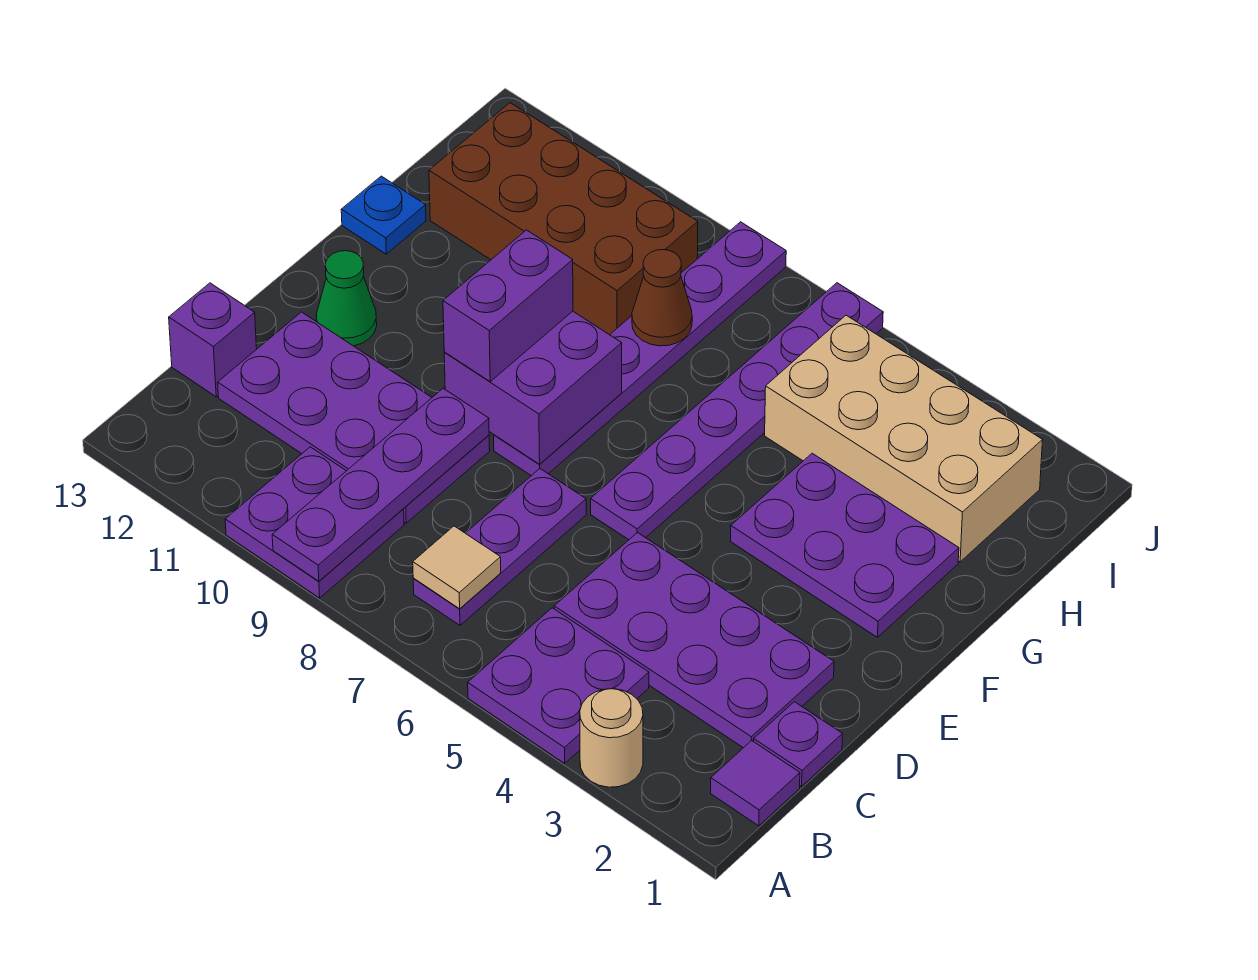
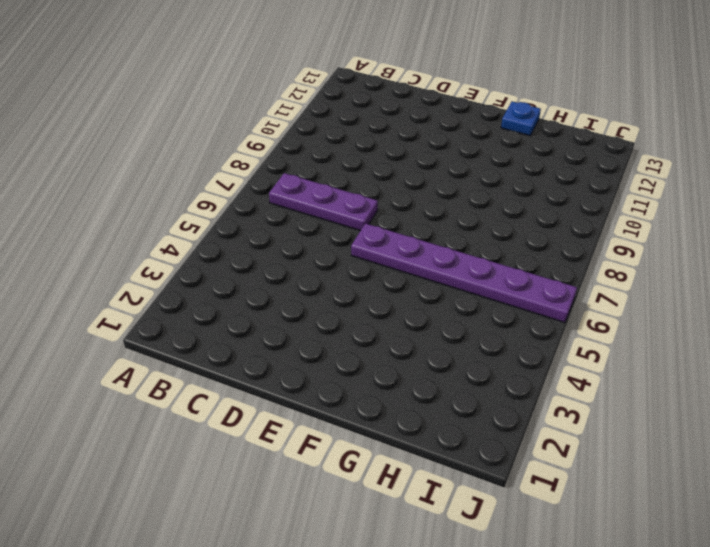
none -> tan 1x1 round brick [580,689,643,787]
none -> purple 2x2 plate [468,608,649,763]
none -> purple 2x2 plate [225,447,404,598]

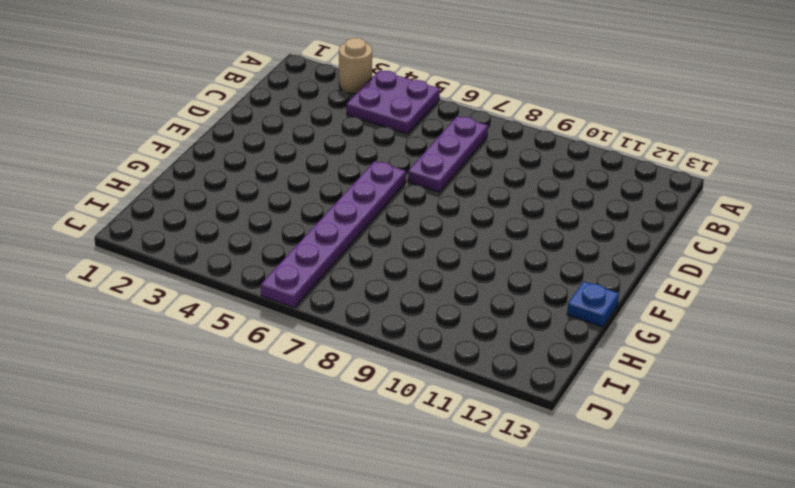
none -> purple 2x2 plate [225,447,404,598]
none -> purple 1x1 tile [711,741,800,826]
none -> purple 1x1 plate [754,702,842,786]

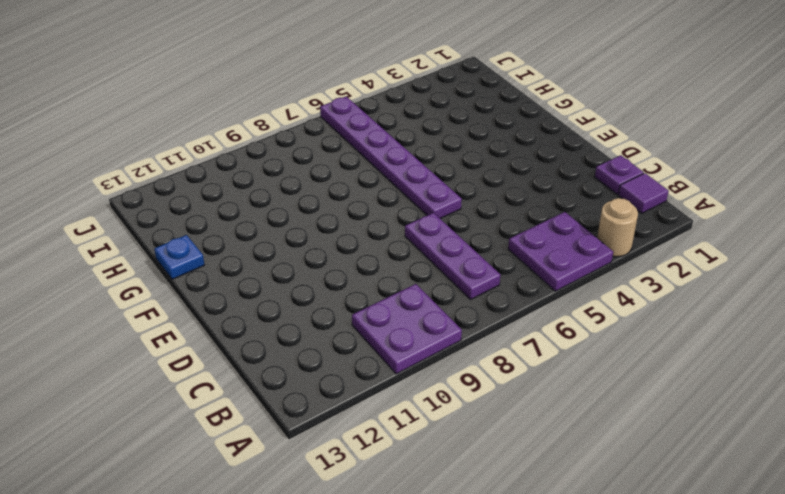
none -> purple 2x4 plate [554,533,834,748]
none -> purple 2x4 plate [218,312,490,523]
none -> purple 1x1 brick [169,283,257,397]

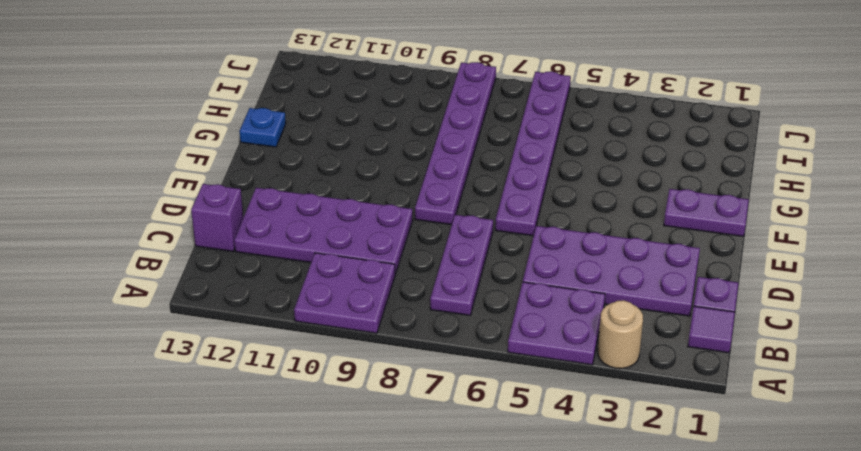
purple 1x2 plate [664,189,749,237] -> purple 2x3 plate [731,453,959,637]
none -> green 1x1 cone [316,251,377,346]
none -> tan 2x4 brick [765,315,1043,562]
none -> brown 2x4 brick [429,103,698,335]

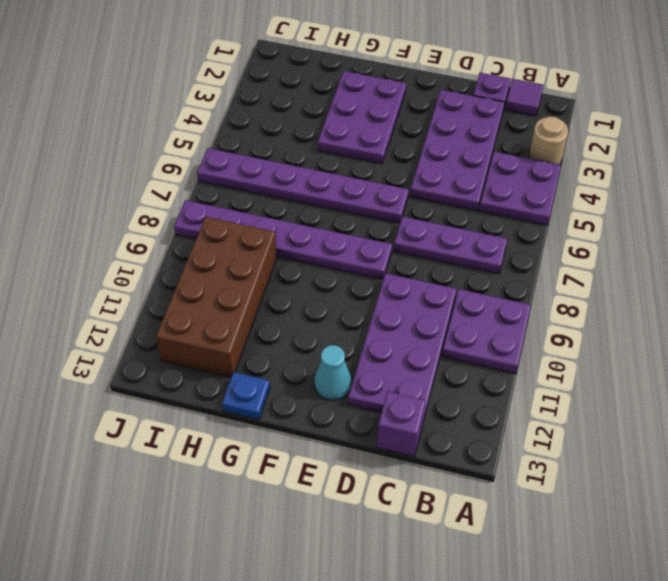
cyan 1x1 cone [314,345,352,400] -> green 1x1 cone [316,251,377,346]
none -> tan 2x4 brick [765,315,1043,562]
none -> purple 1x4 plate [272,388,489,581]
none -> tan 1x1 tile [413,526,501,609]

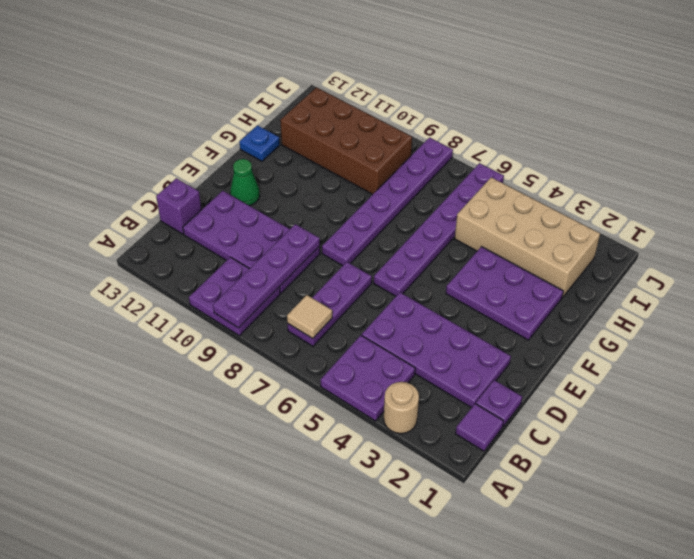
none -> purple 2x2 brick [444,311,622,464]
none -> brown 1x1 cone [632,250,692,346]
none -> purple 1x2 brick [443,230,573,381]

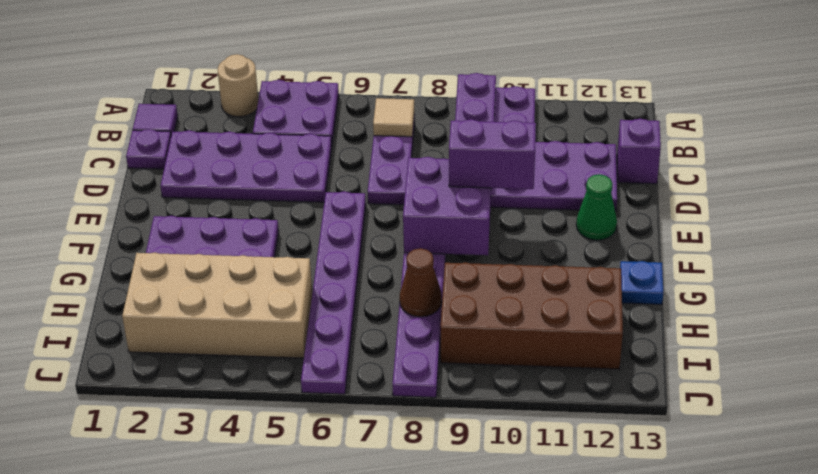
purple 1x2 brick [449,119,536,189] -> purple 1x2 brick turned to [443,230,573,381]

